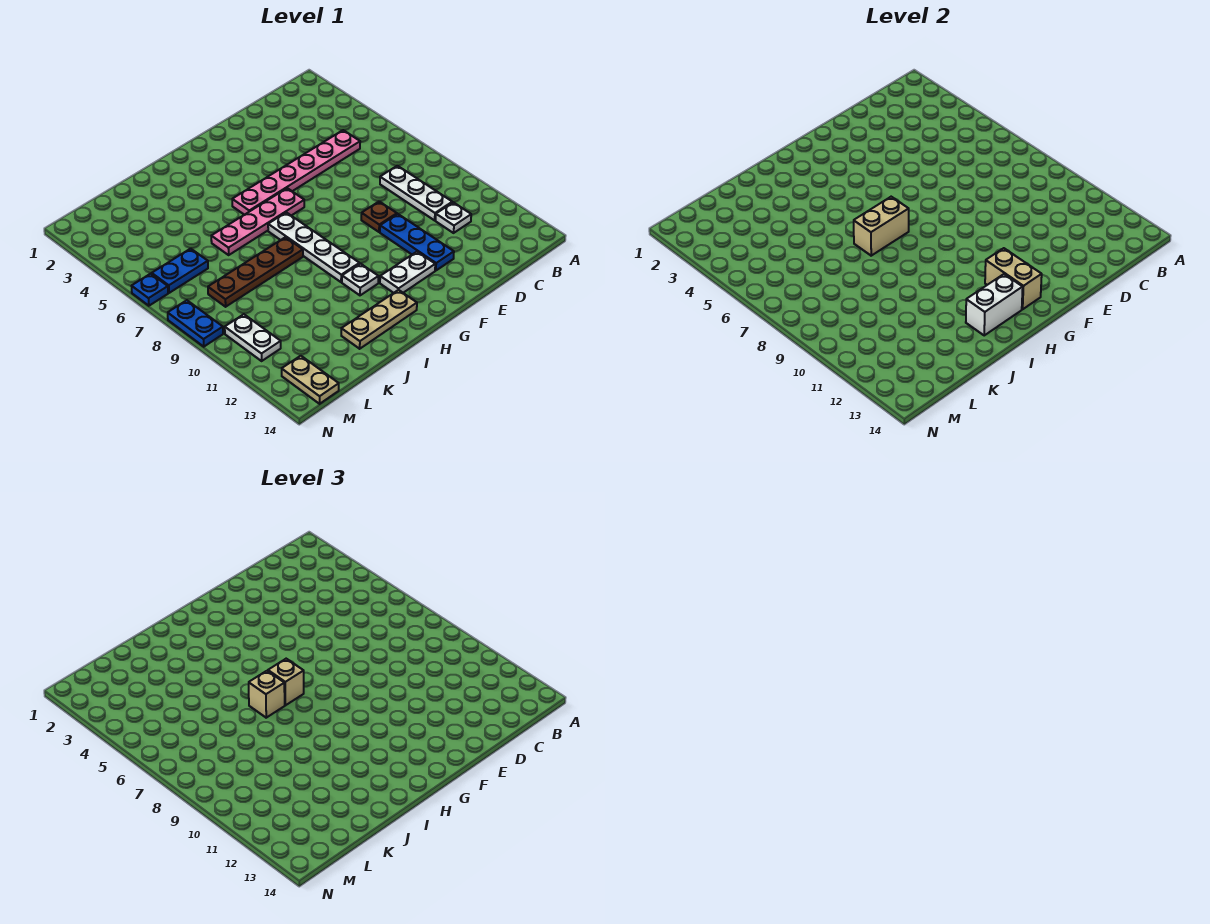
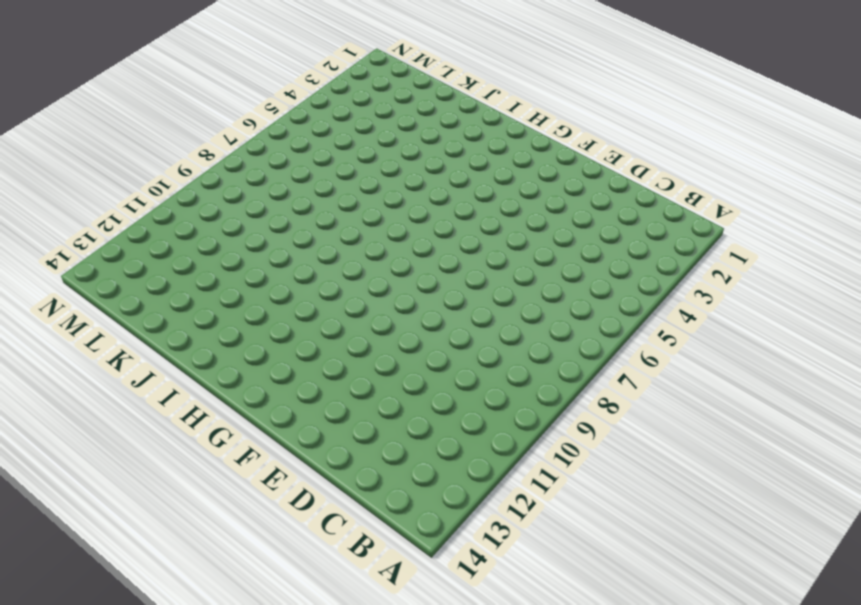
none -> pink 1x6 plate [232,130,360,215]
none -> white 1x3 plate [380,166,452,220]
none -> white 1x1 plate [436,202,471,233]

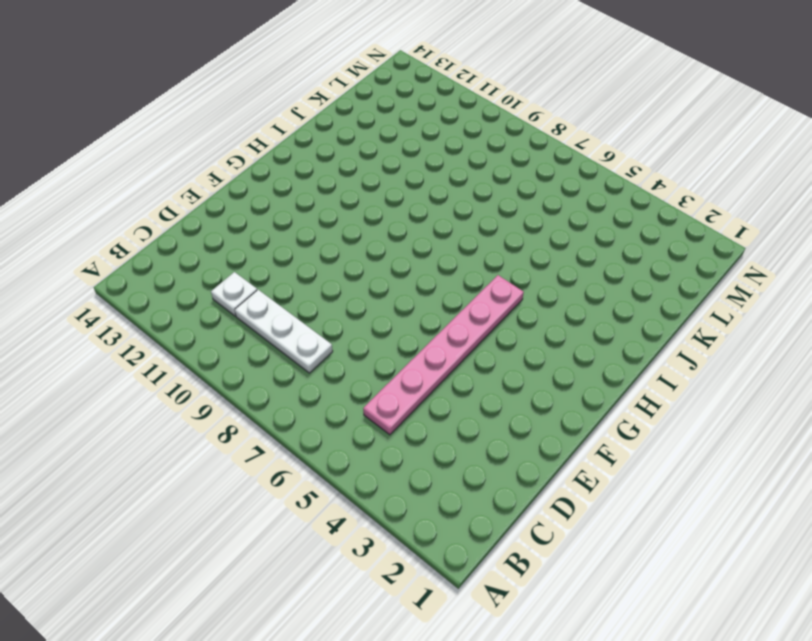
none -> brown 1x1 plate [361,201,397,232]
none -> blue 1x3 plate [380,214,454,271]
none -> white 1x2 plate [380,252,435,293]

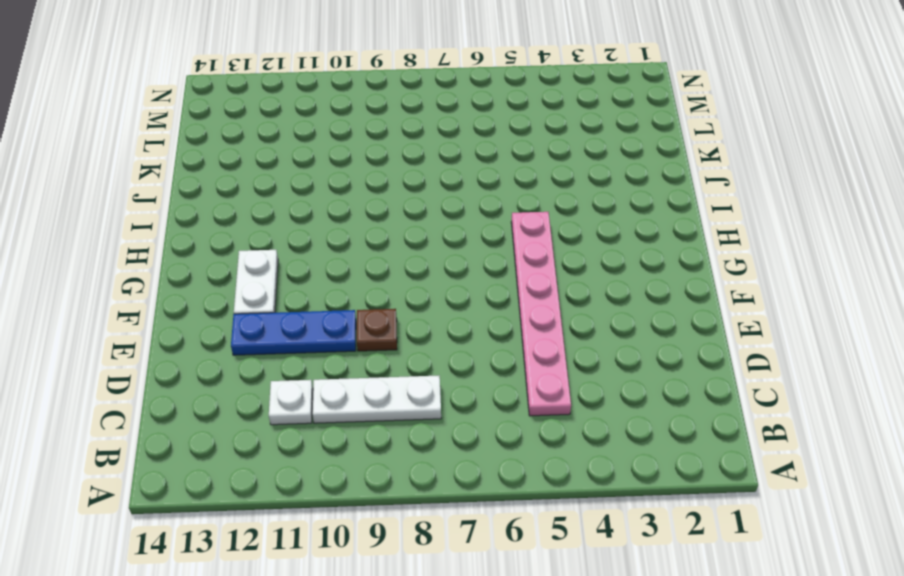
none -> pink 1x4 plate [211,188,304,255]
none -> white 1x4 plate [268,212,359,282]
none -> white 1x1 plate [342,264,378,295]

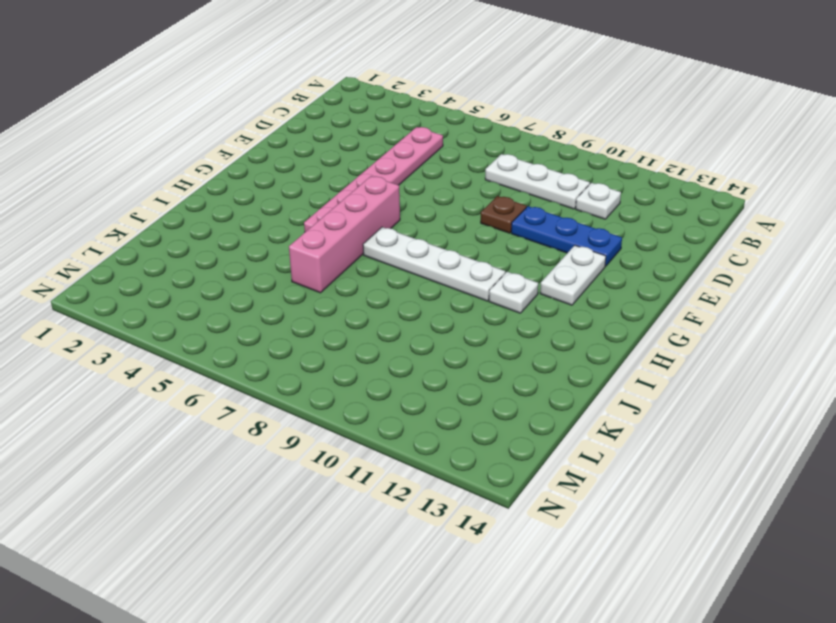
pink 1x4 brick [289,176,400,293] -> pink 1x4 plate [211,188,304,255]
none -> tan 1x3 plate [341,290,417,349]
none -> brown 1x4 plate [208,237,303,307]
none -> blue 1x2 plate [152,249,208,293]

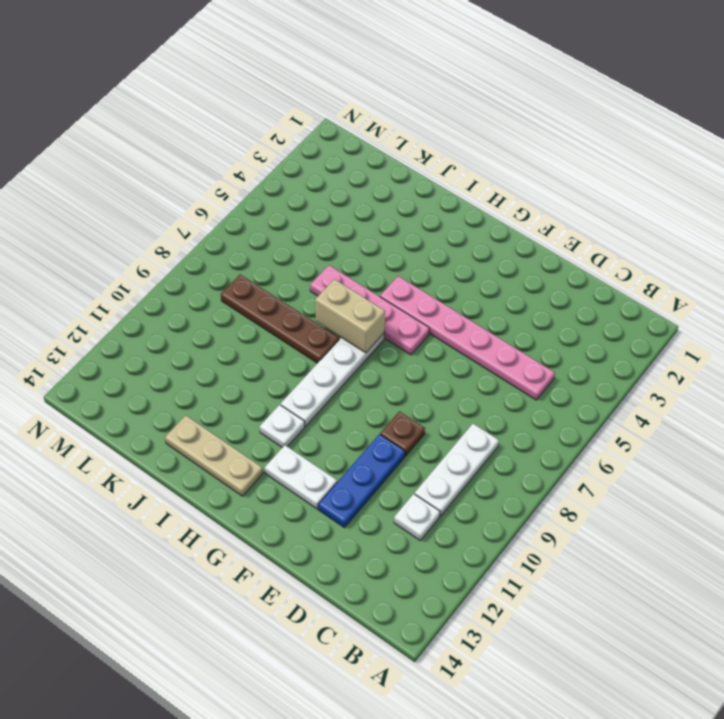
none -> blue 1x2 plate [152,249,208,293]
none -> white 1x2 plate [225,314,281,361]
none -> tan 1x2 plate [282,356,339,404]

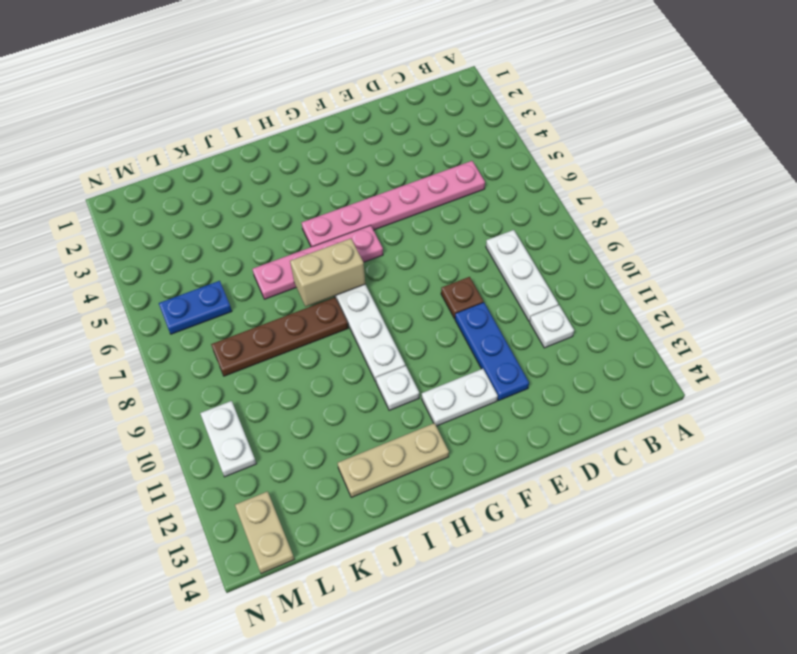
none -> blue 1x1 plate [132,274,168,306]
none -> blue 1x2 plate [168,300,223,347]
none -> tan 1x2 brick [985,248,1042,309]

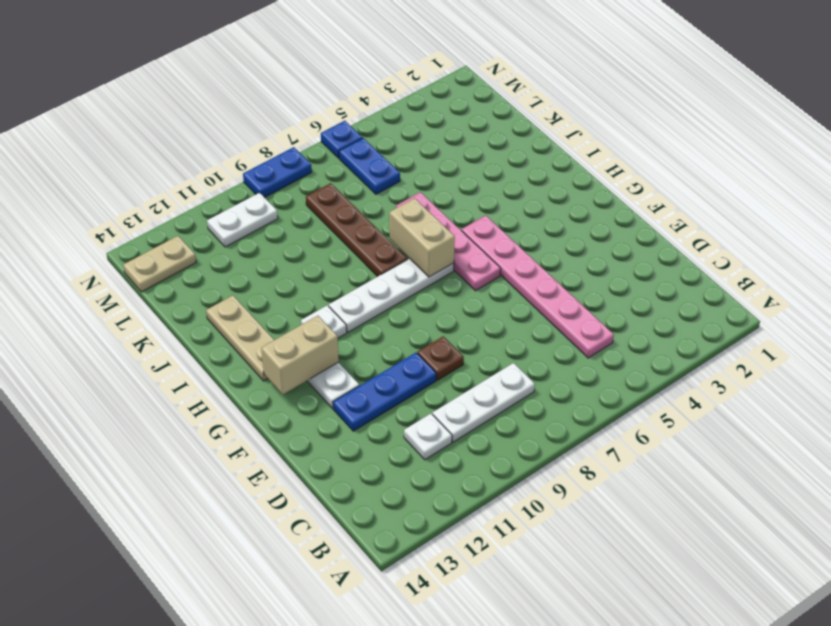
none -> white 1x2 brick [966,274,1023,335]
none -> tan 1x1 brick [268,659,304,705]
none -> tan 1x1 brick [249,671,285,718]

